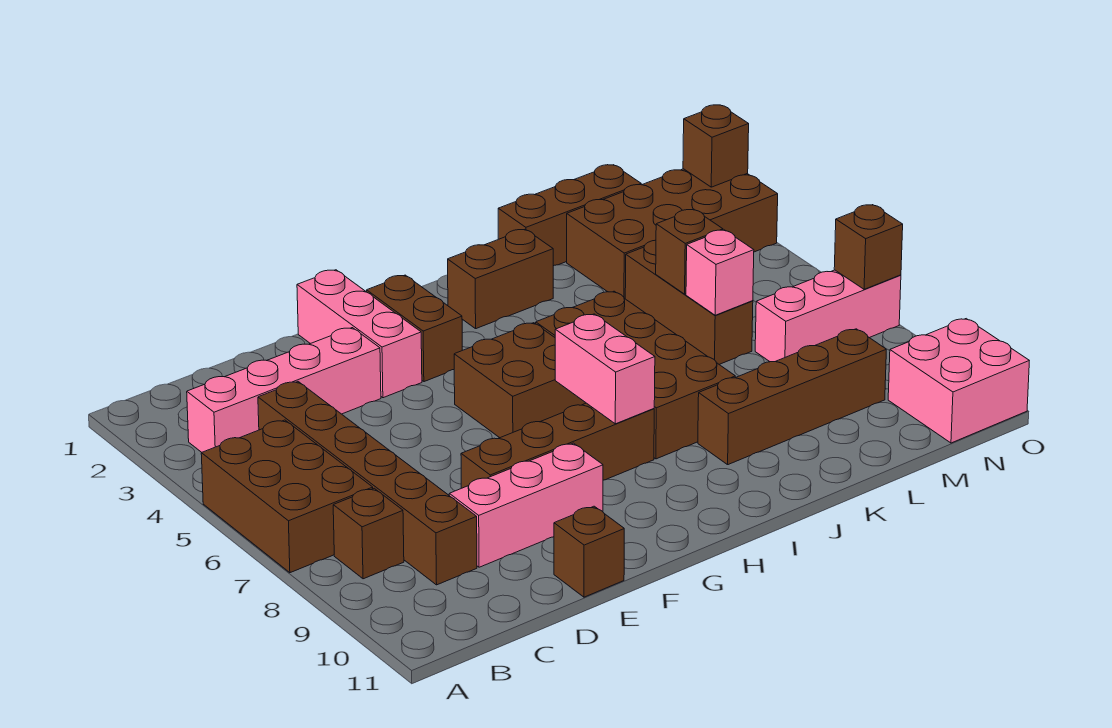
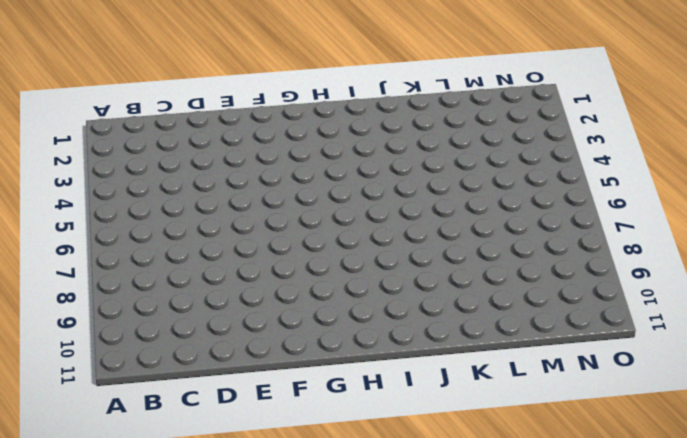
none -> brown 2x3 brick [201,420,373,573]
none -> pink 1x4 brick [187,328,381,452]
none -> brown 1x1 brick [333,488,404,579]

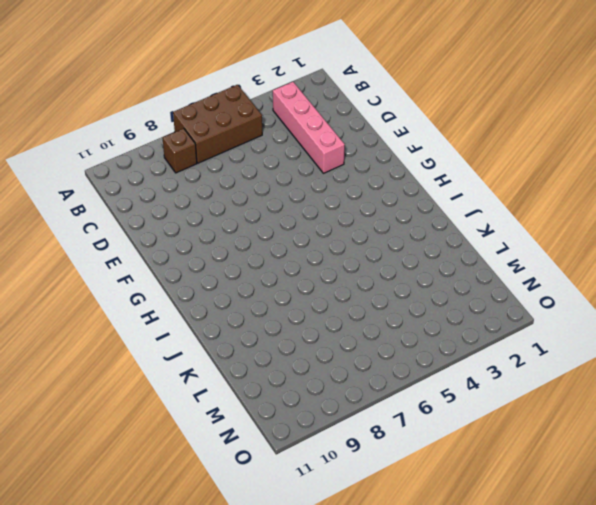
none -> brown 1x6 brick [258,382,477,585]
none -> pink 1x3 brick [449,443,603,567]
none -> brown 1x4 brick [461,403,654,488]

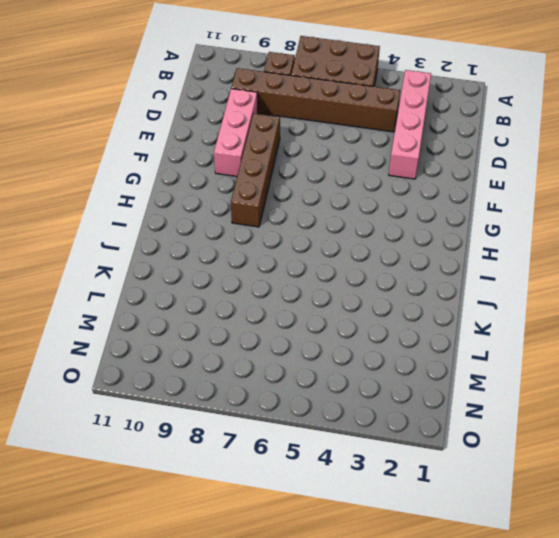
none -> brown 1x1 brick [554,506,624,597]
none -> pink 1x3 brick [297,270,422,398]
none -> brown 1x2 brick [367,275,462,382]

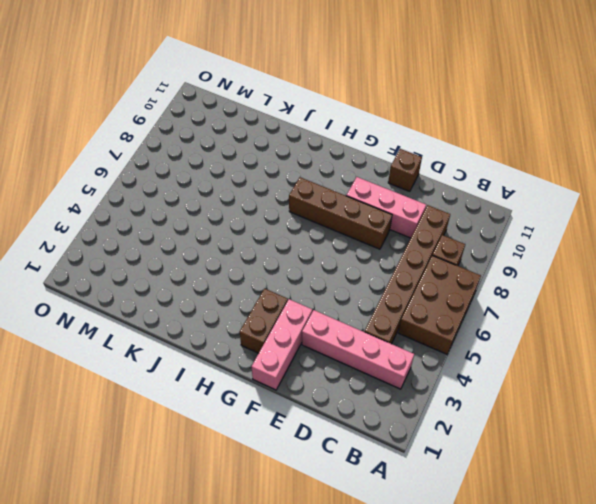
none -> brown 2x2 brick [454,323,586,438]
none -> brown 1x2 brick [448,229,553,329]
none -> brown 2x4 brick [536,291,735,459]

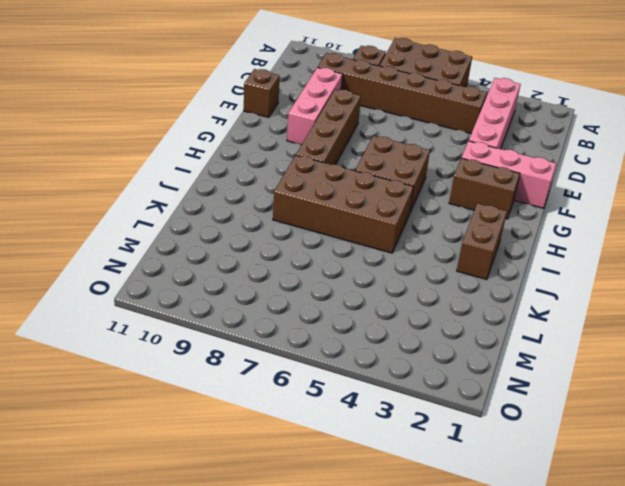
none -> brown 1x4 brick [698,329,886,465]
none -> brown 1x3 brick [498,165,641,266]
none -> brown 2x4 brick [567,169,778,298]

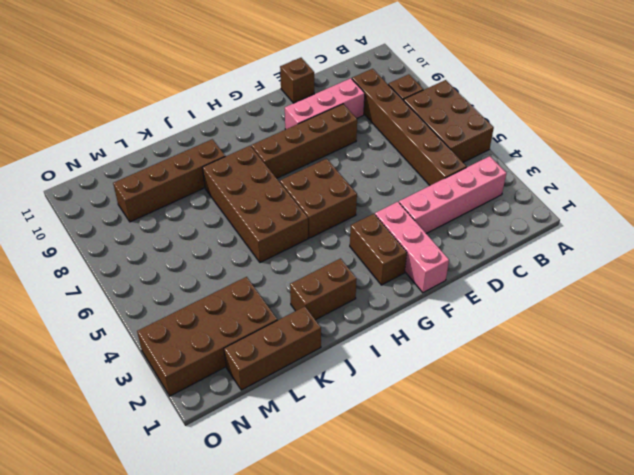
none -> brown 1x3 brick [625,240,753,365]
none -> pink 1x3 brick [755,270,901,362]
none -> pink 2x2 brick [888,319,1029,443]

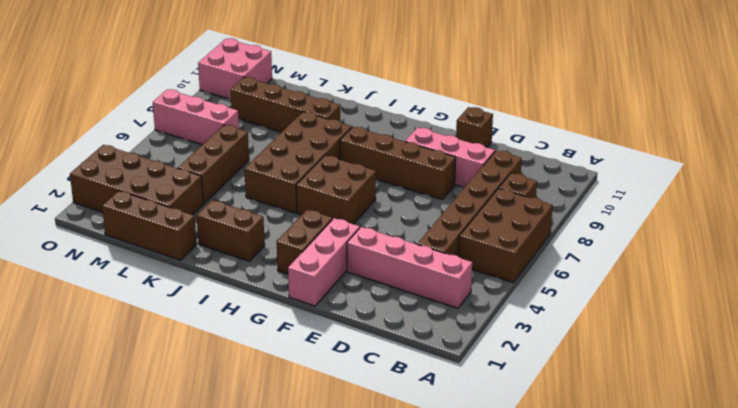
none -> pink 1x2 brick [555,314,655,424]
none -> brown 1x1 brick [656,209,723,294]
none -> pink 1x1 brick [686,230,754,315]

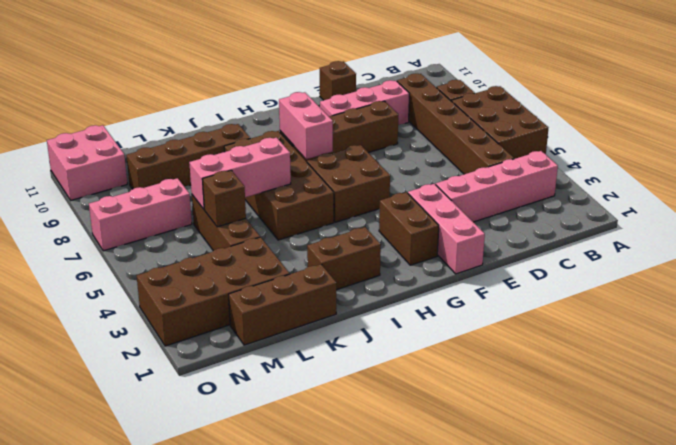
pink 1x3 brick [189,137,291,209] -> pink 1x1 brick [686,230,754,315]
none -> brown 1x1 brick [683,105,749,187]
none -> brown 1x1 brick [834,205,903,289]

